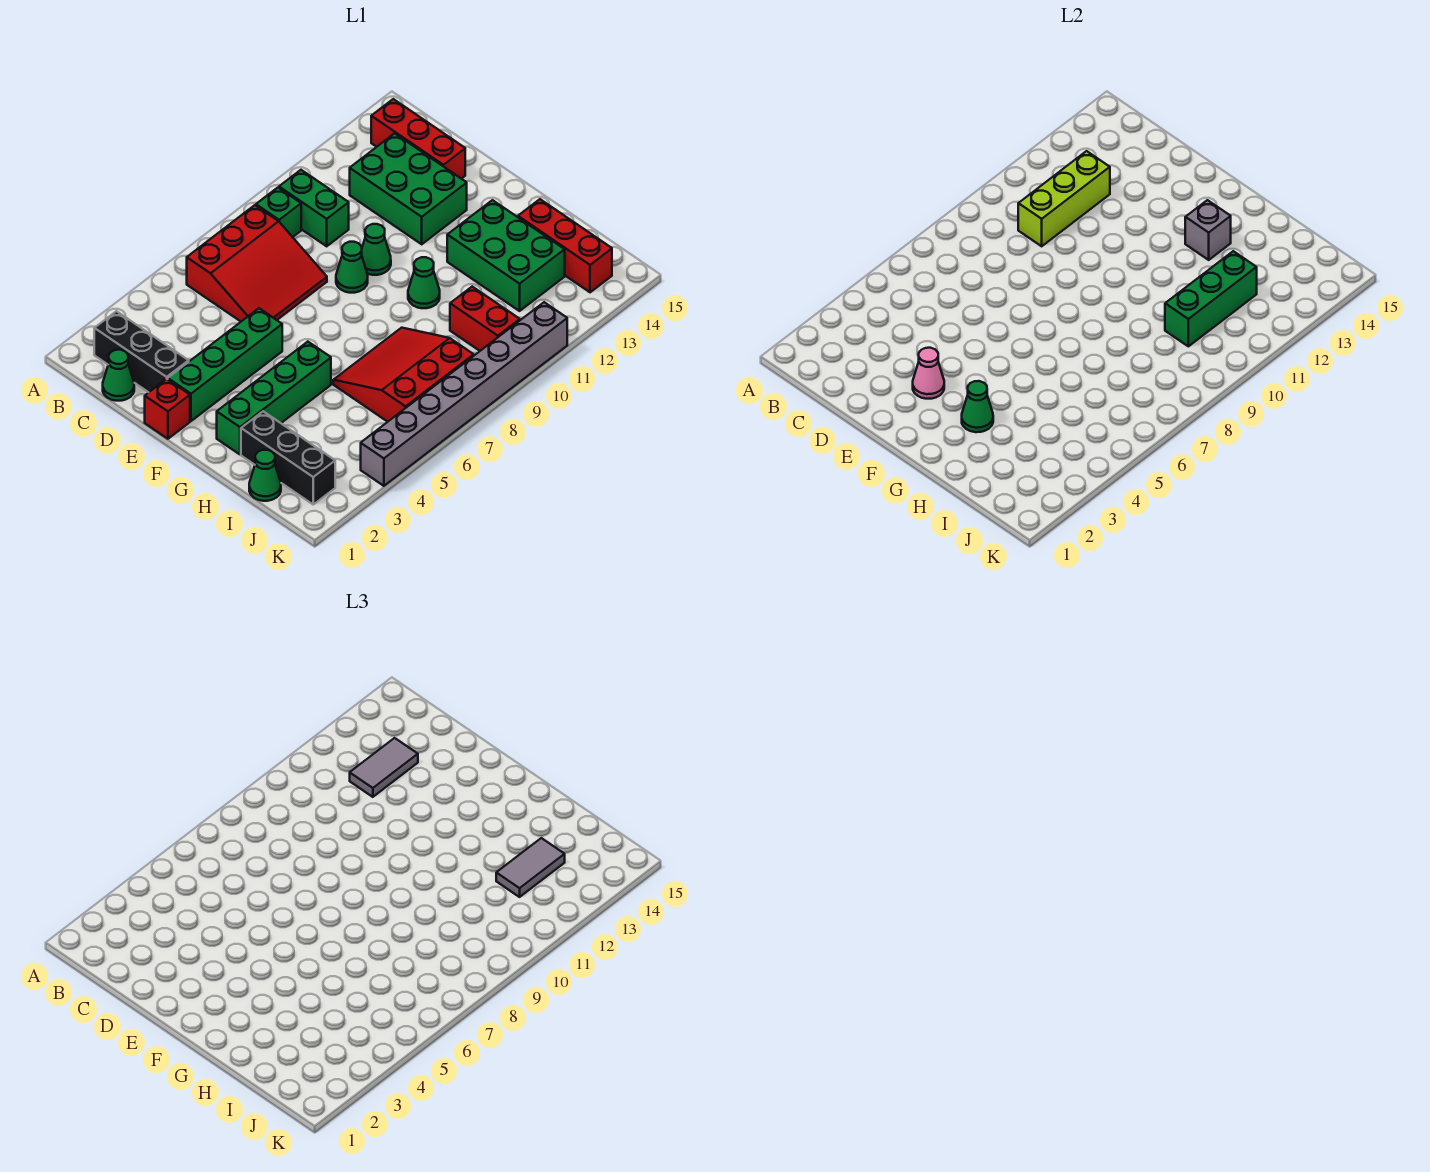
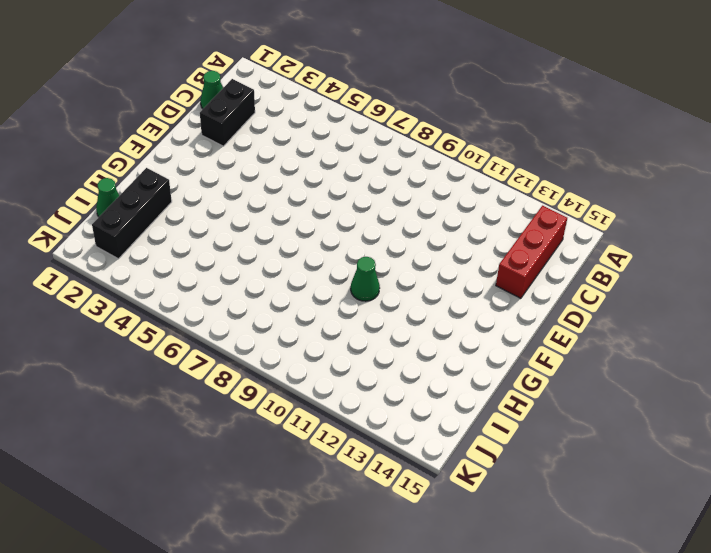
black 1x2 brick [200,79,255,146] -> black 1x3 brick [94,311,189,392]
none -> red 3x3 slope [187,205,327,321]
none -> green 1x1 brick [256,188,301,237]
none -> green 1x2 brick [279,170,349,246]

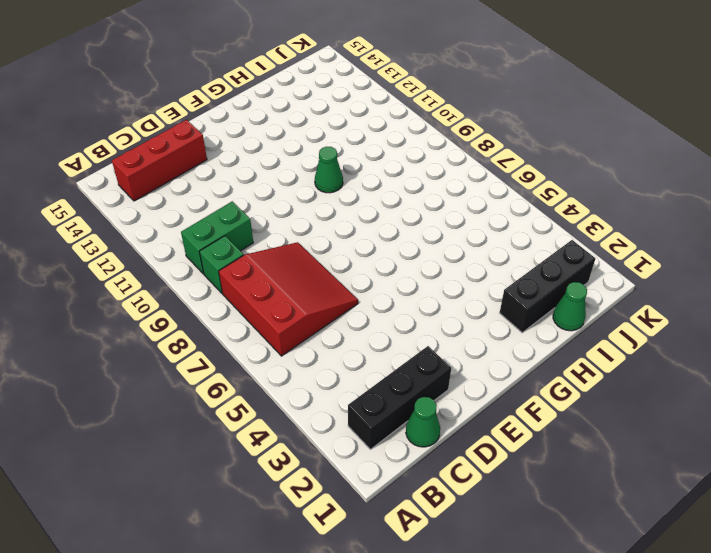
none -> green 2x3 brick [350,133,467,244]
none -> red 1x1 brick [145,379,190,439]
none -> green 1x4 brick [168,308,282,421]

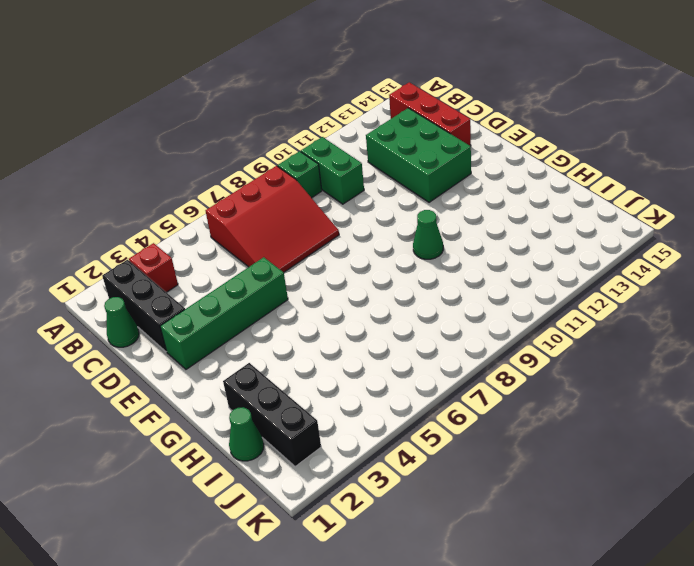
red 1x1 brick [129,243,178,292] -> red 1x1 brick moved to [145,379,190,439]
none -> green 1x1 cone [336,242,368,293]
none -> green 1x1 cone [362,224,391,275]
none -> green 1x4 brick [217,342,331,454]

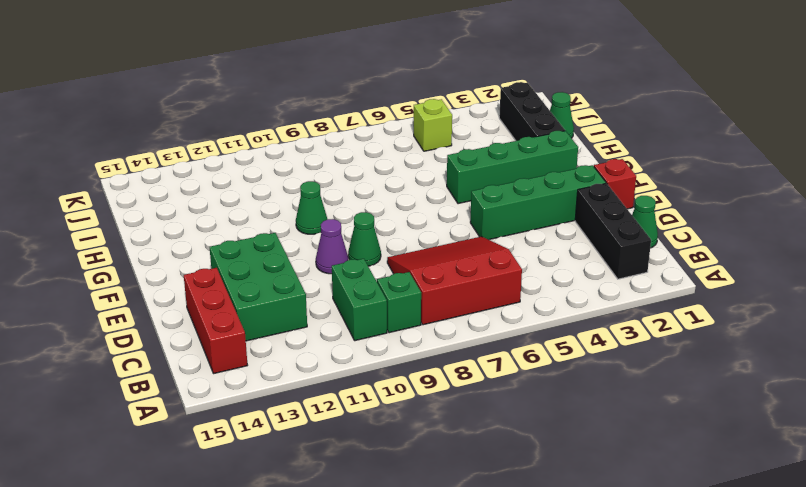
purple 1x1 cone [316,219,348,274] -> green 1x1 cone [362,224,391,275]
lime 1x1 brick [414,99,452,151] -> none
none -> green 2x3 brick [447,200,565,311]
none -> red 3x3 slope [333,328,474,422]
none -> red 1x3 brick [518,199,612,292]

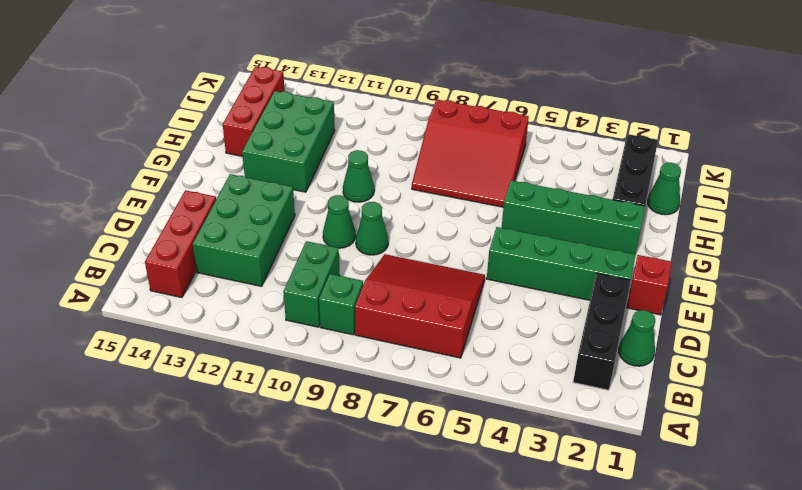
none -> red 1x2 brick [450,287,520,351]
none -> grey 1x8 brick [361,302,567,486]
none -> lime 1x3 brick [1018,151,1110,246]

